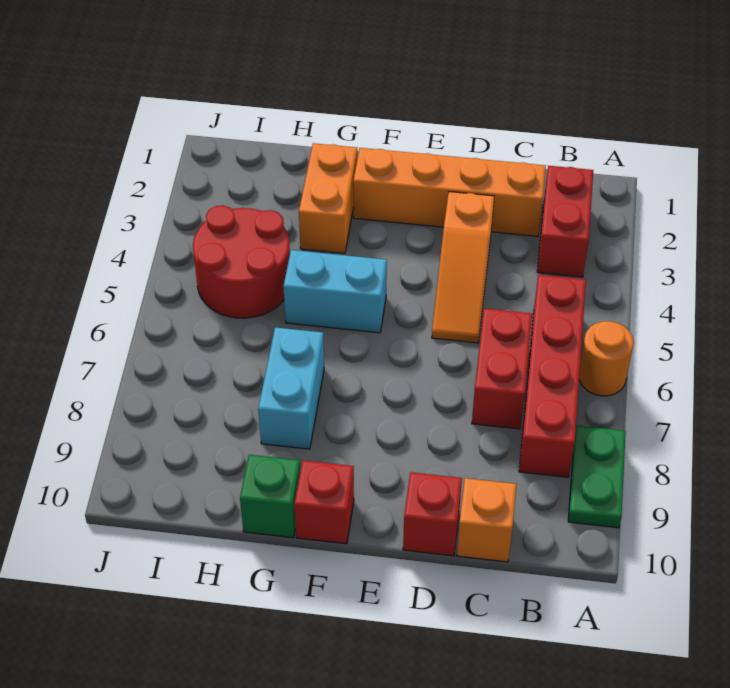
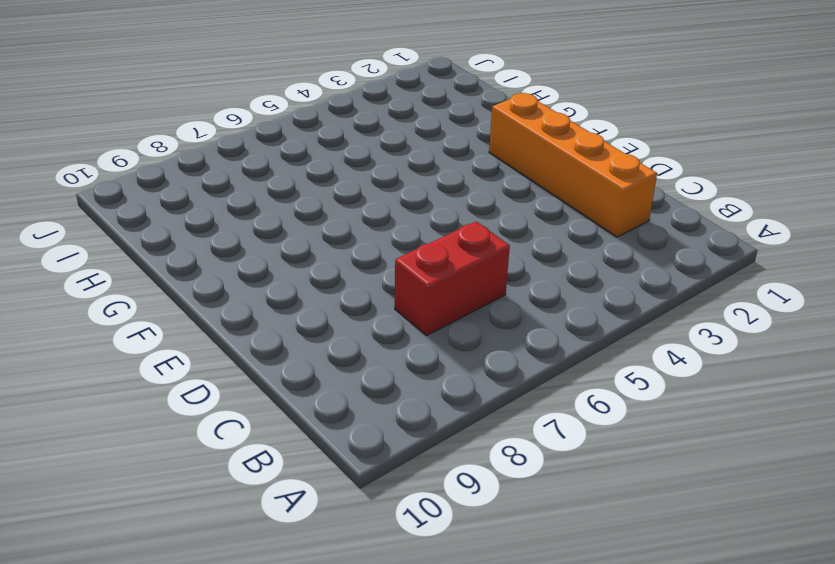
none -> orange 1x1 round brick [579,321,634,396]
none -> green 1x2 plate [568,426,626,528]
none -> red 1x2 brick [537,166,594,277]

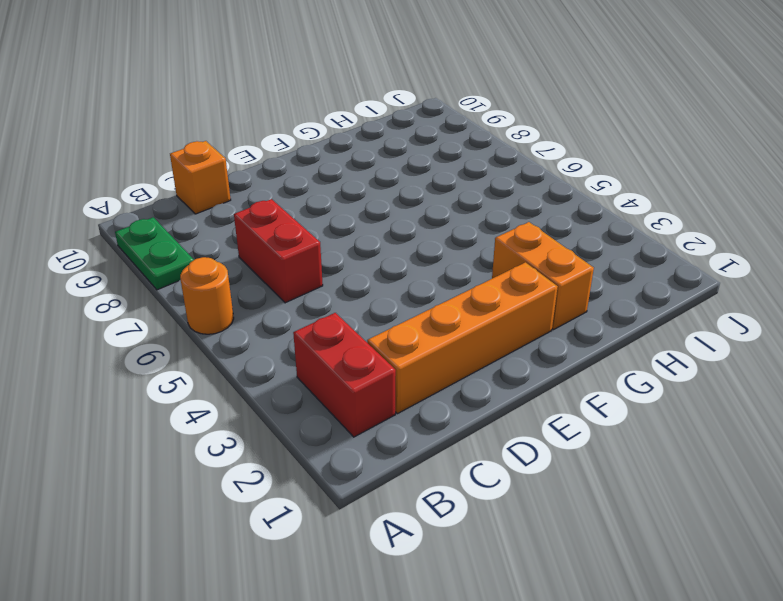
none -> red 1x4 brick [519,275,586,477]
none -> orange 1x3 slope [432,192,494,343]
none -> red 1x1 brick [403,472,462,556]

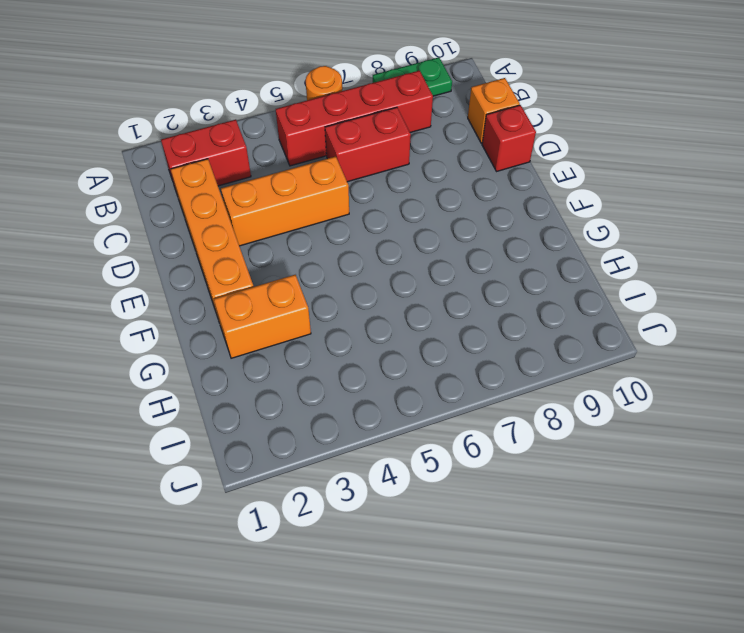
orange 1x3 brick [221,156,349,246] -> orange 1x3 slope [432,192,494,343]
none -> cyan 1x2 brick [283,250,387,333]
none -> red 1x1 brick [294,461,354,544]
none -> cyan 1x2 brick [258,327,324,449]

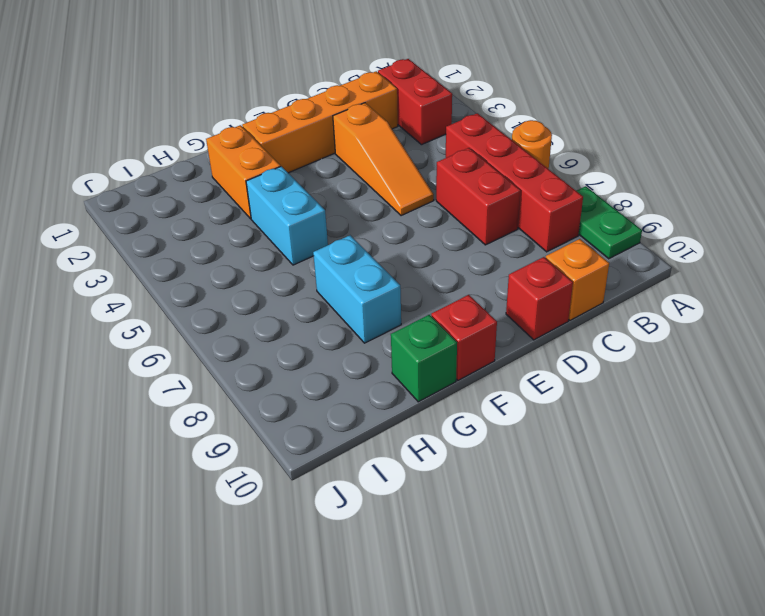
cyan 1x2 brick [246,166,328,265] -> cyan 1x2 brick turned to [283,250,387,333]
none -> red 2x2 round brick [193,206,290,318]

